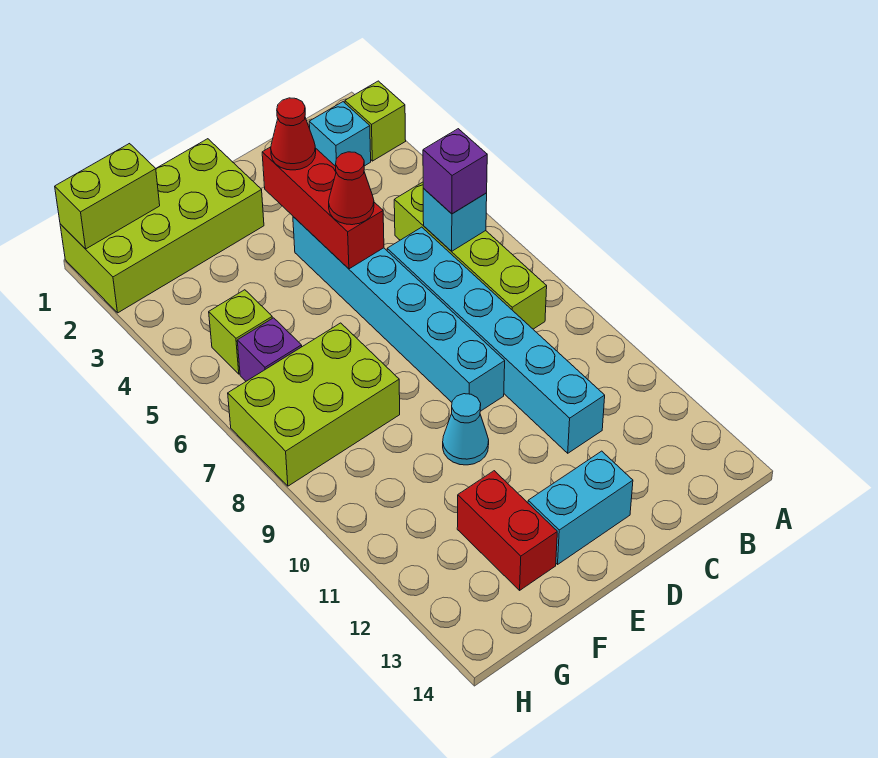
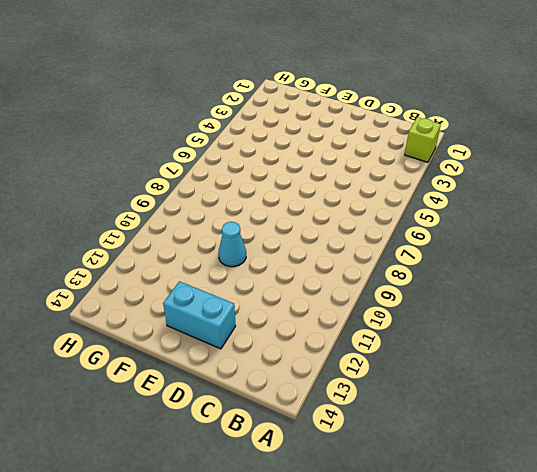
none -> cyan 1x1 brick [309,102,371,166]
none -> lime 1x4 brick [394,182,547,329]
none -> cyan 1x6 brick [387,227,605,453]

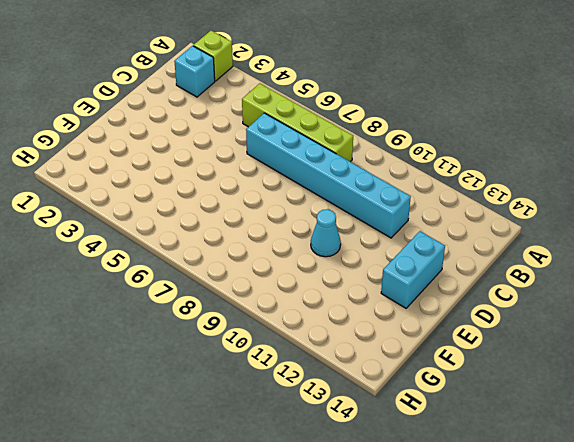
none -> cyan 1x6 brick [293,217,505,411]
none -> lime 2x4 brick [60,139,264,313]
none -> lime 2x3 brick [228,323,400,486]

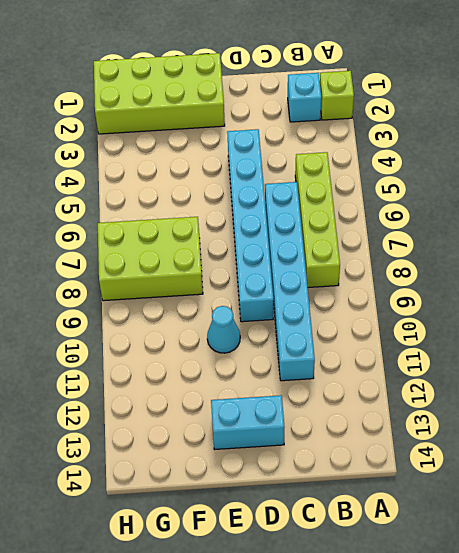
none -> red 1x2 brick [457,471,557,590]
none -> lime 1x1 brick [209,290,272,374]
none -> purple 1x1 brick [237,318,302,381]

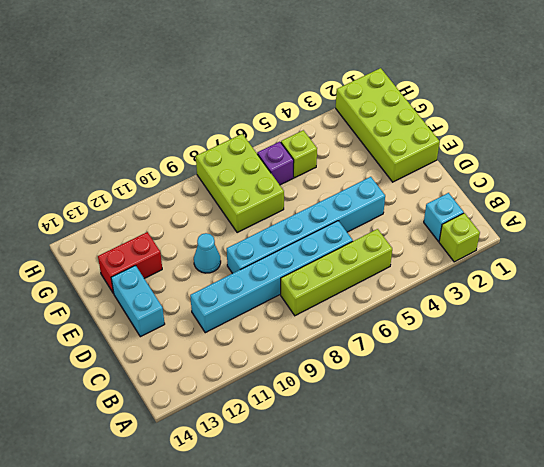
none -> cyan 1x1 brick [423,188,487,251]
none -> red 1x3 brick [262,147,384,269]
none -> lime 1x2 brick [55,144,160,249]

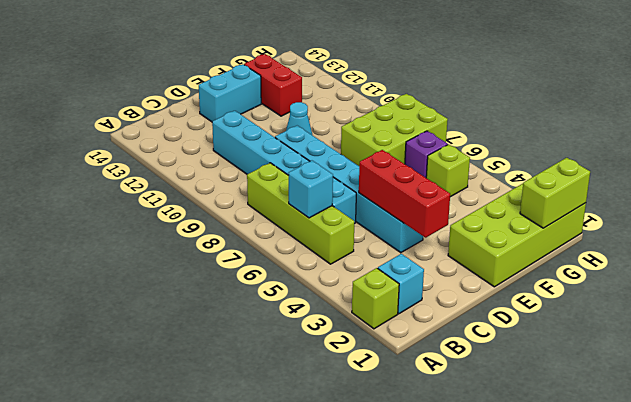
none -> purple 1x1 brick [423,129,487,214]
none -> red 1x1 cone [271,98,316,170]
none -> red 1x1 cone [329,152,374,225]

